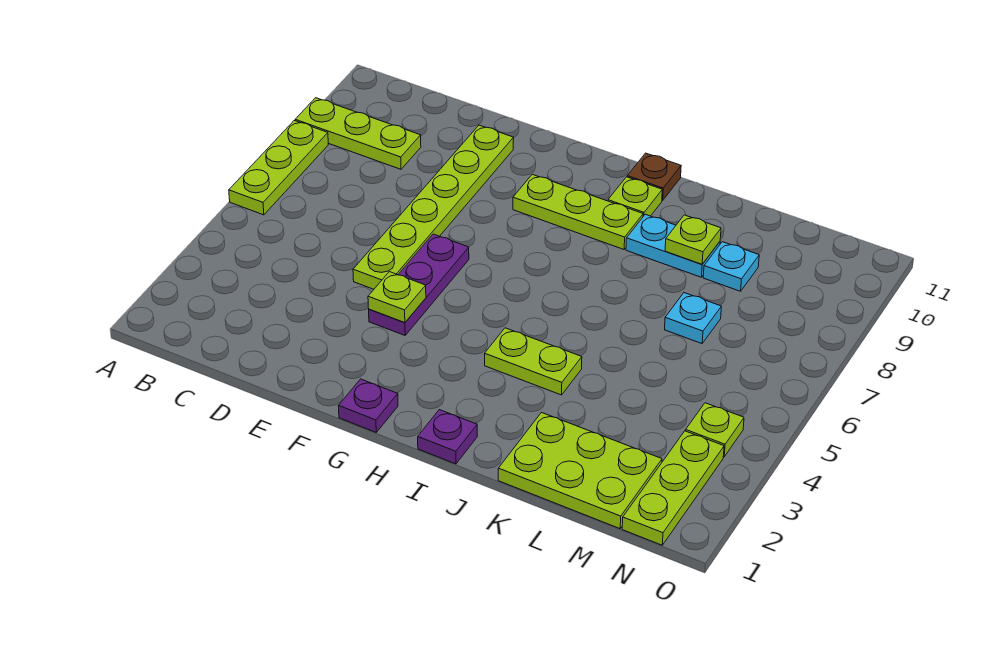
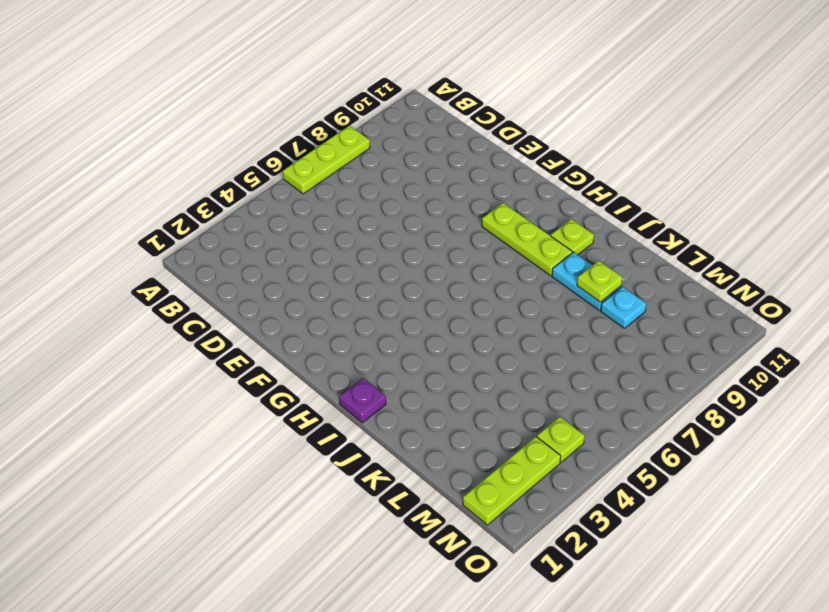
none -> lime 1x3 plate [295,98,421,169]
none -> lime 1x6 plate [353,125,514,289]
none -> purple 1x3 plate [369,234,469,335]

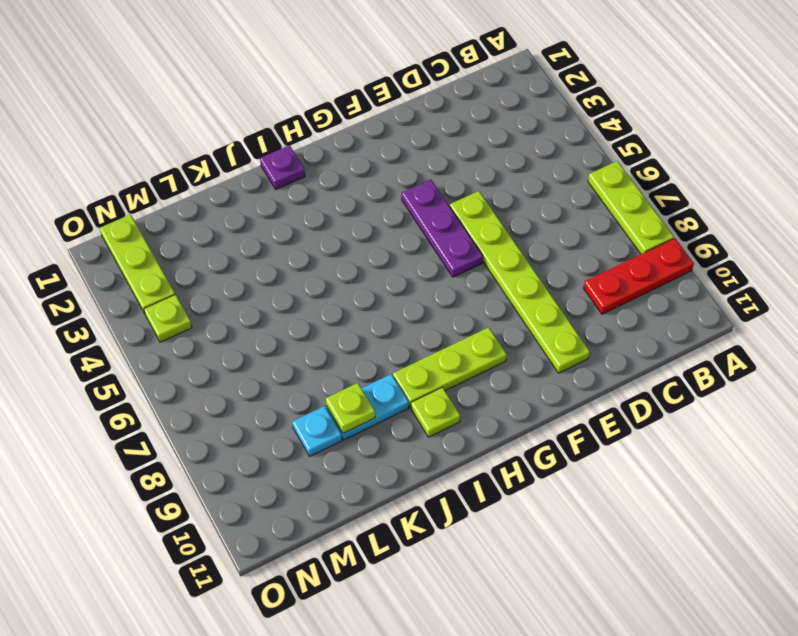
red 1x3 plate [584,238,694,314] -> lime 1x3 plate [295,98,421,169]
none -> purple 1x1 plate [339,379,398,432]
none -> lime 1x2 plate [485,328,582,395]
none -> brown 1x1 plate [627,153,681,200]

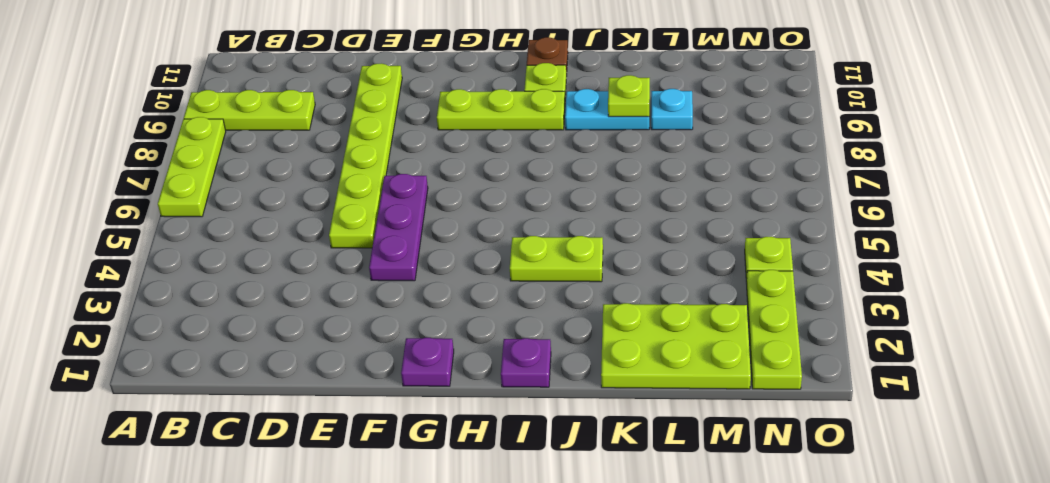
none -> cyan 1x1 plate [665,293,721,344]
none -> lime 1x1 plate [368,272,426,323]

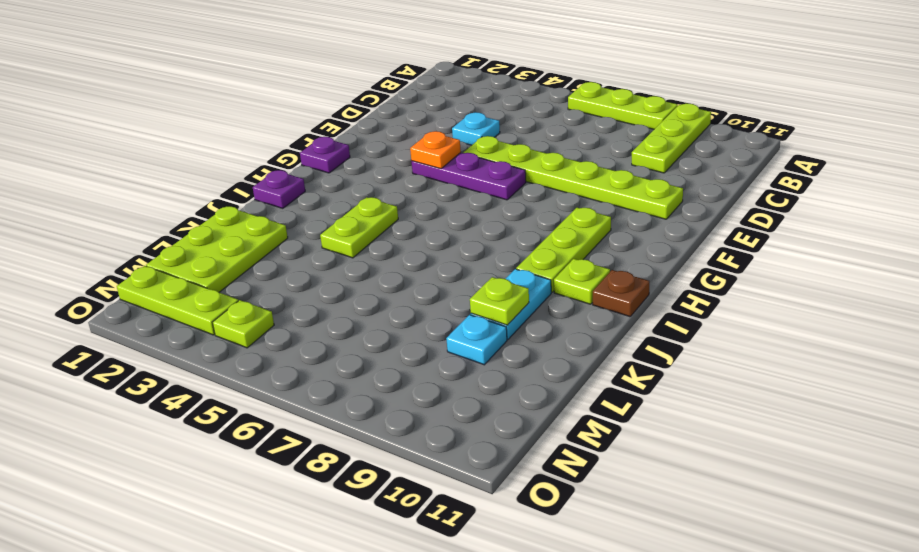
cyan 1x1 plate [452,112,500,145] -> cyan 1x1 plate moved to [665,293,721,344]
orange 1x1 plate [410,131,461,169] -> lime 1x1 plate [368,272,426,323]

